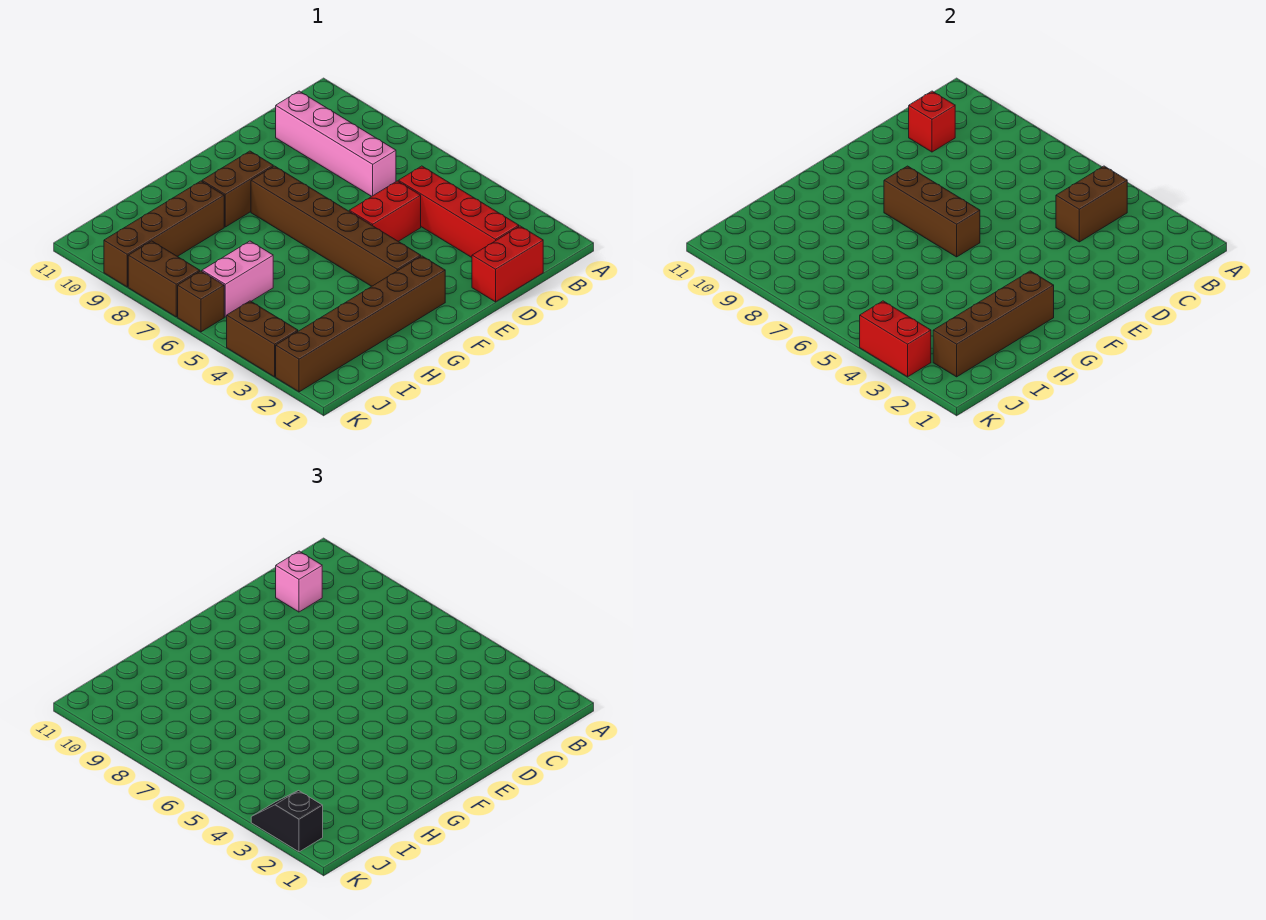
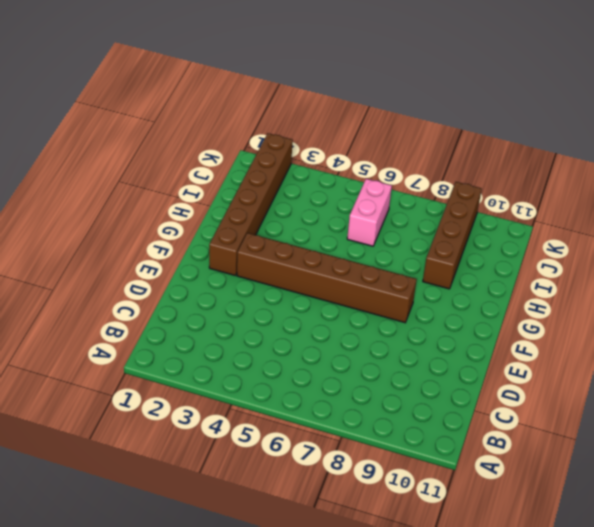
none -> red 1x2 brick [472,226,543,302]
none -> red 1x4 brick [398,166,519,257]
none -> pink 1x4 brick [276,91,396,196]

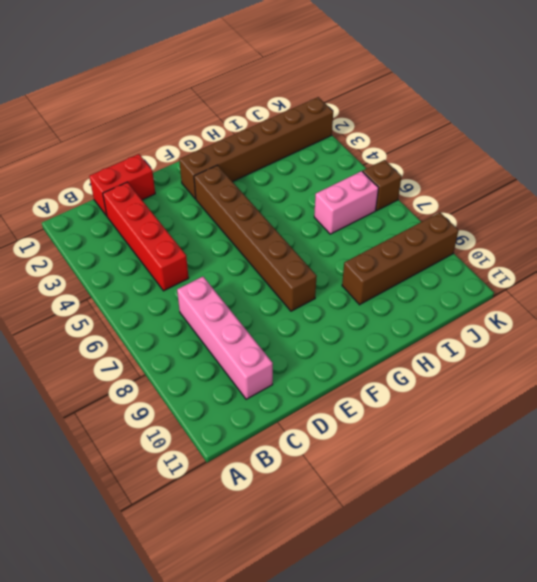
none -> red 1x2 brick [349,181,421,241]
none -> brown 1x2 brick [202,151,273,227]
none -> brown 1x2 brick [227,301,298,377]

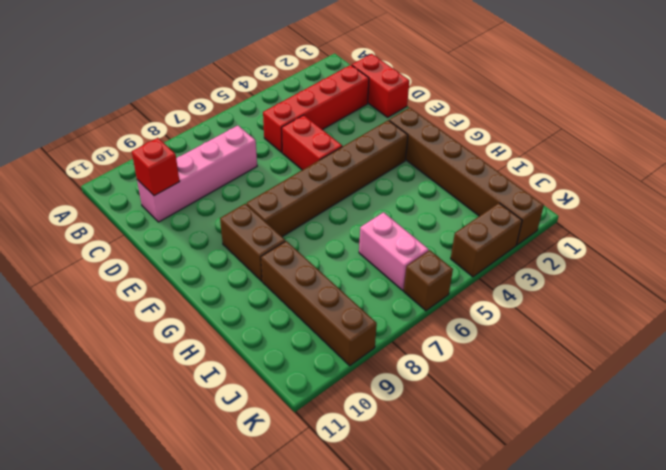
none -> brown 1x2 brick [128,241,200,317]
none -> brown 1x2 brick [1056,166,1127,242]
none -> brown 1x3 brick [884,166,980,257]

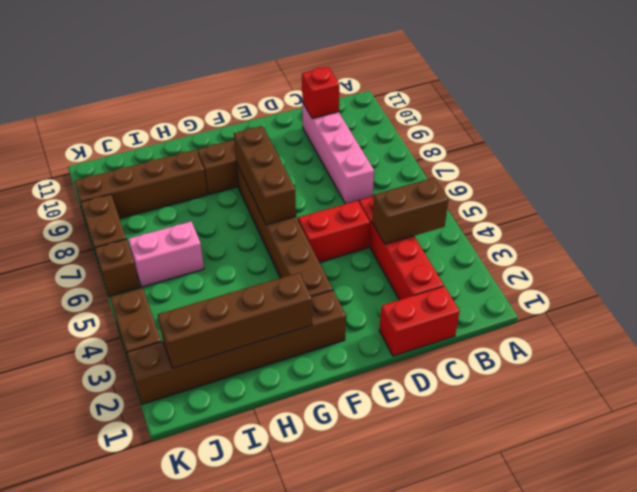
none -> red 1x2 brick [860,301,931,377]
none -> pink 1x1 brick [276,551,322,612]
none -> black 1x2 slope [251,791,323,852]

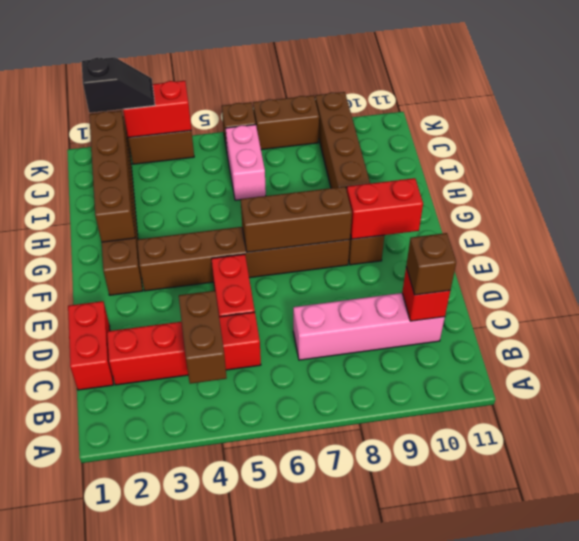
brown 1x1 brick [406,233,456,295] -> pink 1x1 brick [276,551,322,612]
red 1x2 brick [347,178,423,239] -> none

